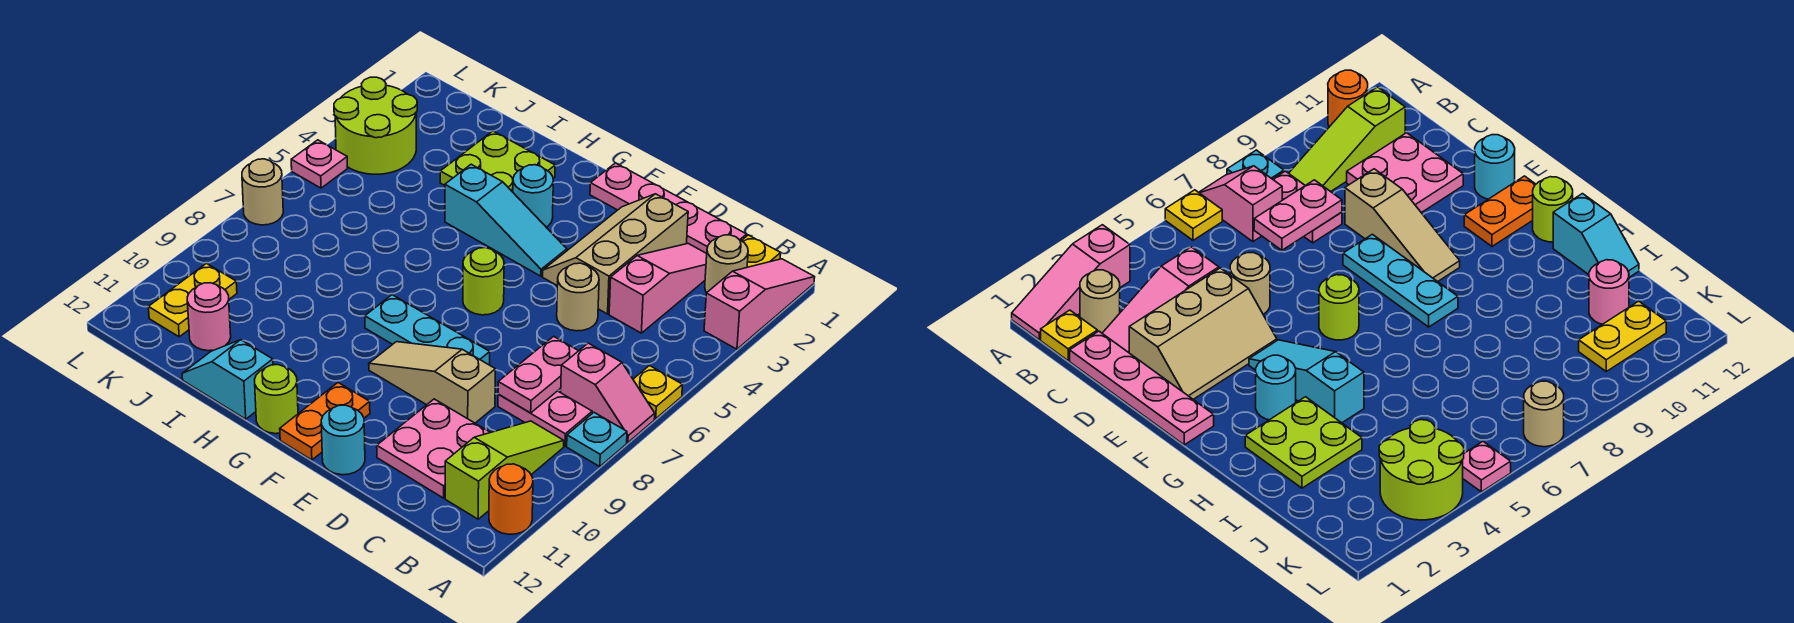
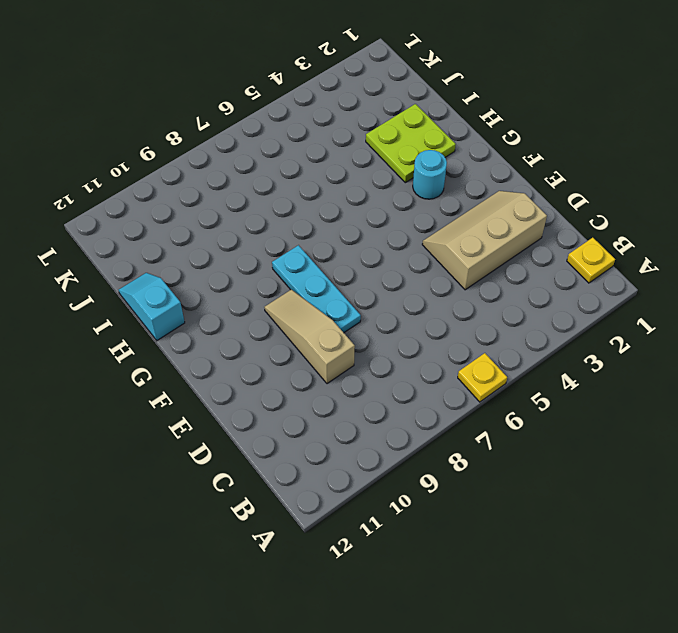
none -> pink 1x3 slope [704,259,815,349]
none -> pink 1x2 slope [561,343,655,443]
none -> cyan 1x1 plate [567,413,627,467]
none -> orange 1x1 round brick [489,464,533,534]

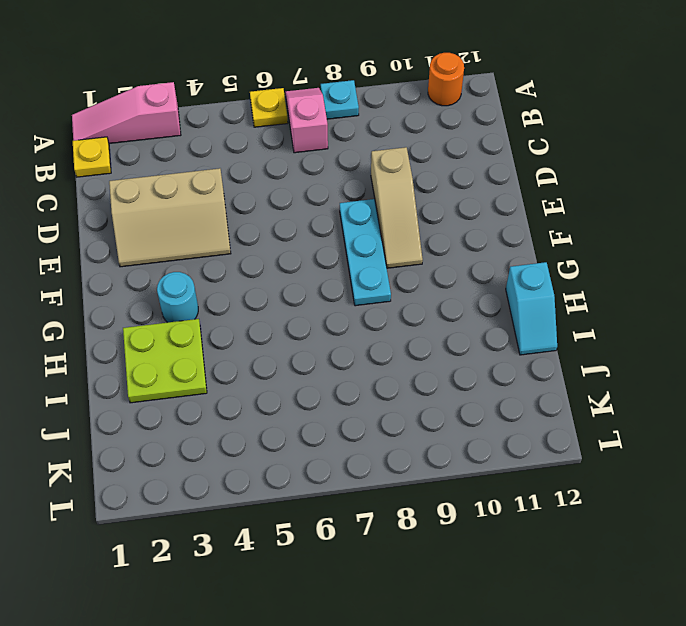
none -> tan 1x1 round brick [705,235,748,293]
none -> pink 1x2 plate [498,391,592,446]
none -> lime 1x3 slope [445,421,564,519]
none -> pink 1x4 plate [590,163,747,253]

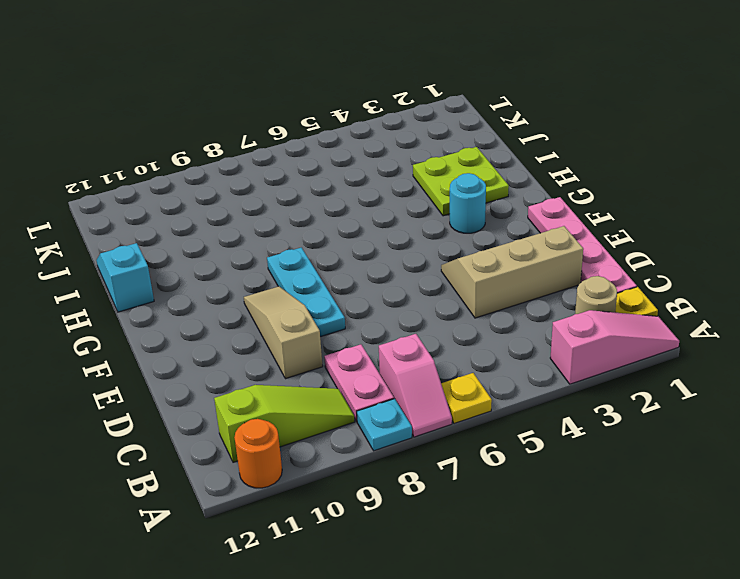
none -> pink 1x3 slope [609,244,707,333]
none -> pink 2x2 plate [377,399,490,498]
none -> tan 1x1 round brick [557,263,599,331]
none -> cyan 1x1 round brick [321,405,365,475]

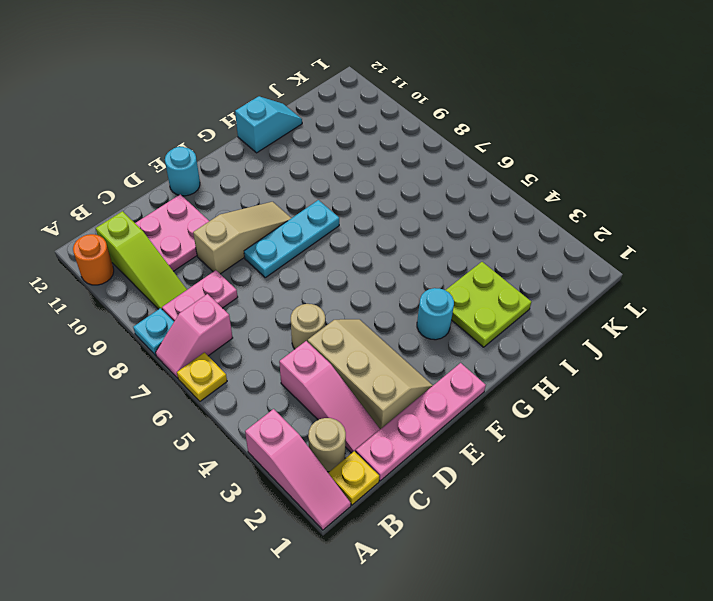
none -> cyan 1x3 slope [445,164,567,276]
none -> lime 1x1 round brick [463,248,504,315]
none -> orange 1x2 plate [280,383,370,460]
none -> lime 1x1 round brick [255,365,298,434]

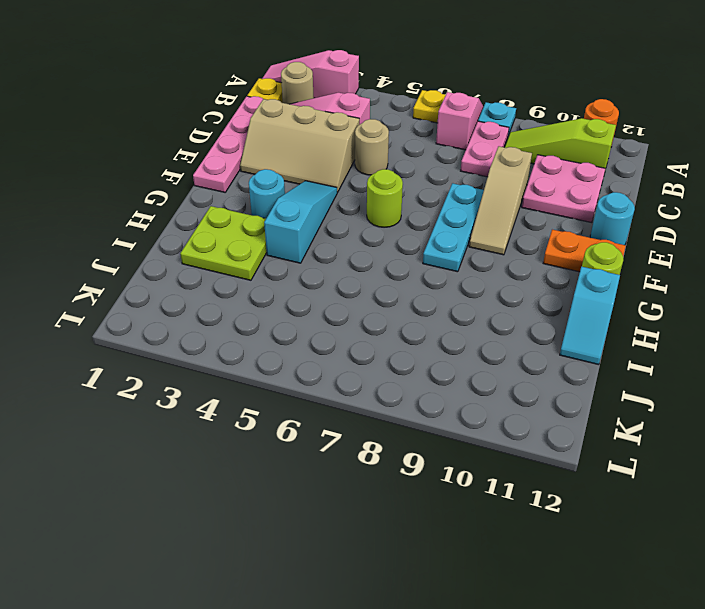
none -> pink 1x1 round brick [187,283,231,351]
none -> lime 2x2 round brick [334,77,417,174]
none -> yellow 1x2 plate [148,263,237,337]
none -> pink 1x1 plate [291,140,347,188]

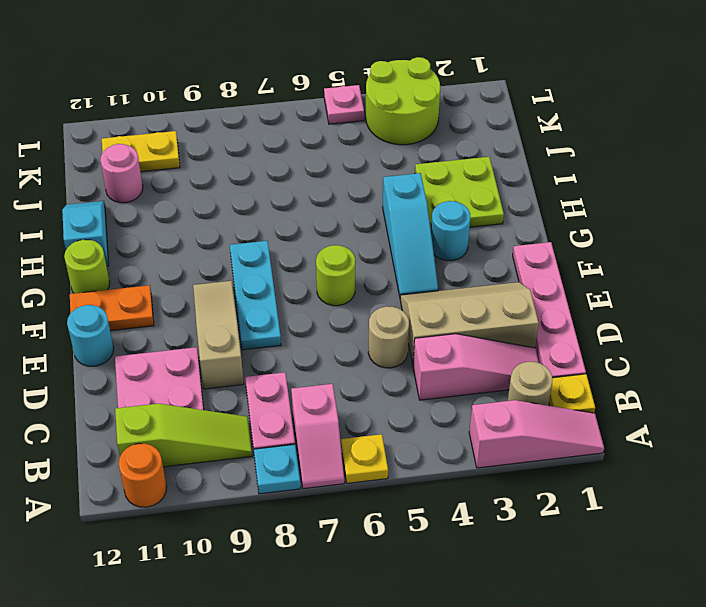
none -> tan 1x1 round brick [242,159,283,225]
none -> pink 1x2 plate [498,336,578,413]

